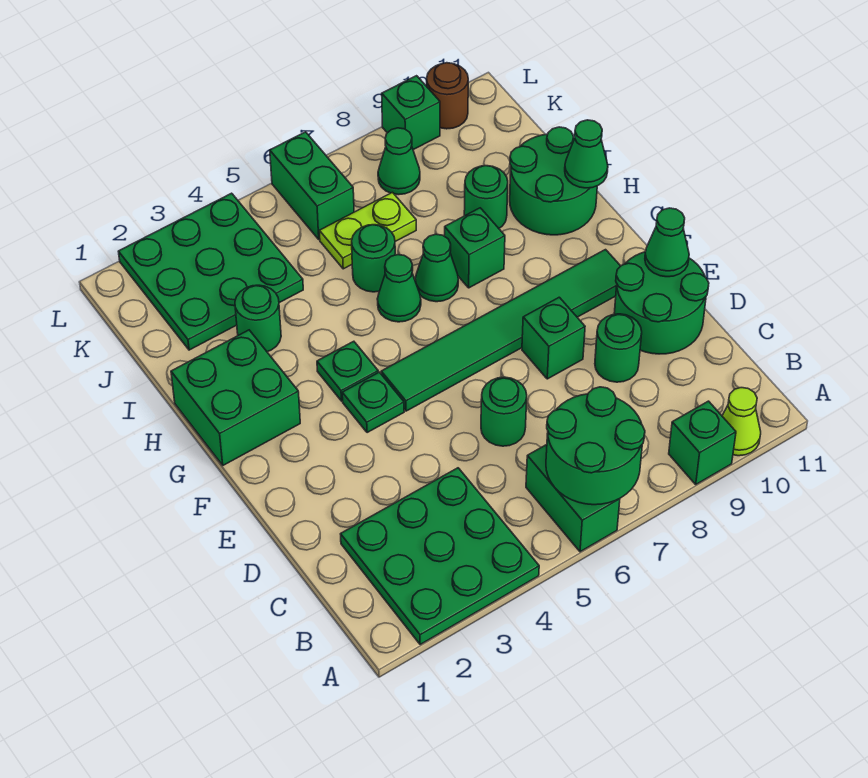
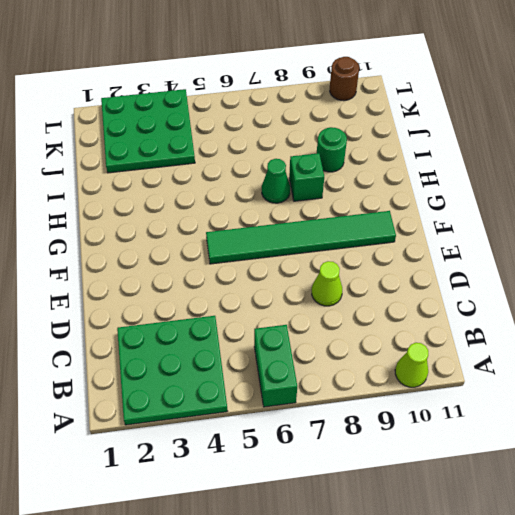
lime 1x1 cone [312,261,342,306] -> none
none -> green 1x1 brick [669,401,736,484]
none -> green 1x1 round brick [481,377,527,446]
none -> green 1x1 round brick [595,314,642,382]

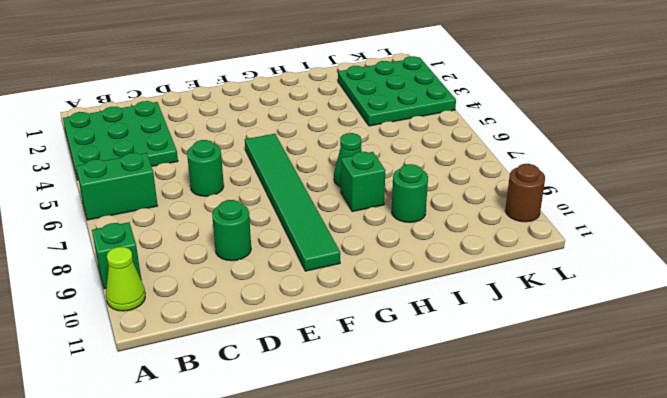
none -> green 2x2 round brick [614,252,709,354]
none -> green 1x1 brick [522,297,585,379]
none -> green 1x1 plate [342,372,404,433]

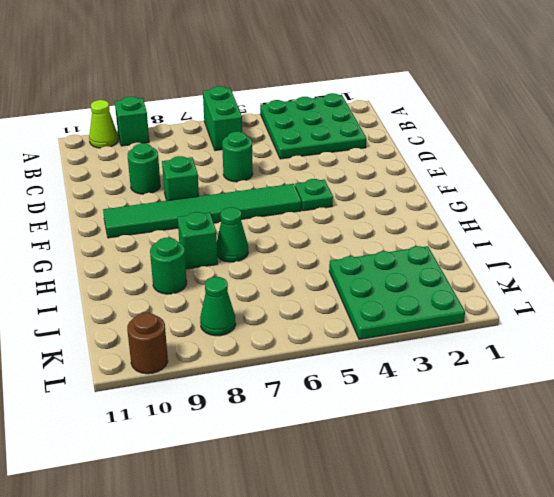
none -> green 2x2 round brick [614,252,709,354]
none -> green 2x2 brick [171,330,300,465]
none -> green 1x1 plate [317,341,378,401]

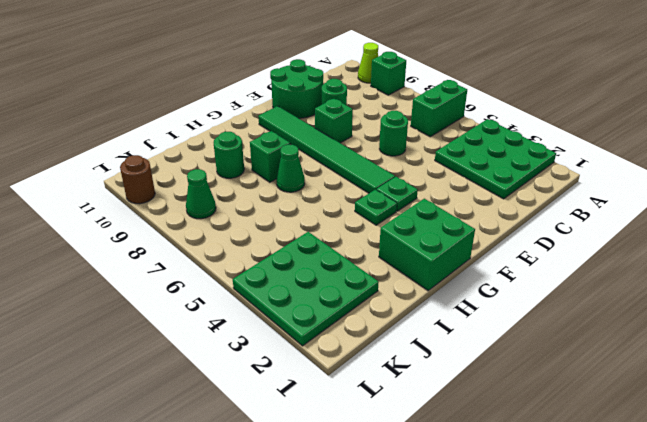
none -> green 1x1 cone [377,255,421,322]
none -> green 2x2 round brick [510,127,597,235]
none -> green 1x1 round brick [235,285,281,352]

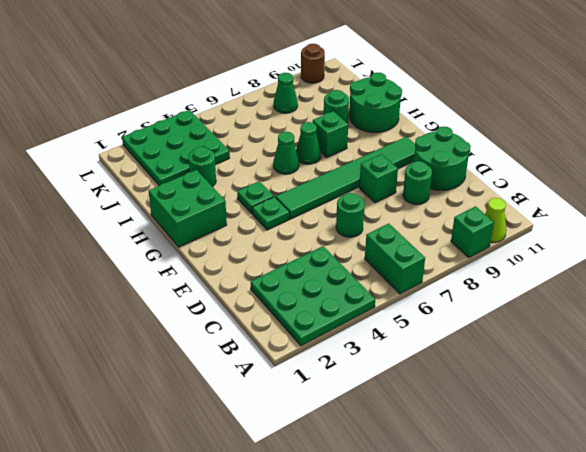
none -> green 1x1 round brick [352,225,395,292]
none -> lime 1x2 plate [319,192,416,269]
none -> green 1x2 brick [270,132,354,239]

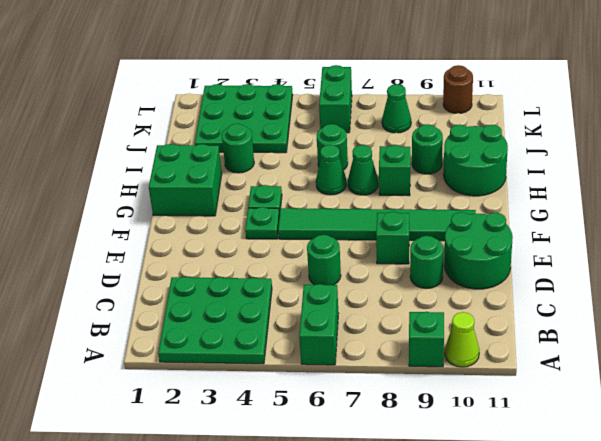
none -> lime 1x2 plate [319,192,416,269]
none -> green 1x1 brick [382,76,440,150]
none -> green 2x2 round brick [546,387,645,505]

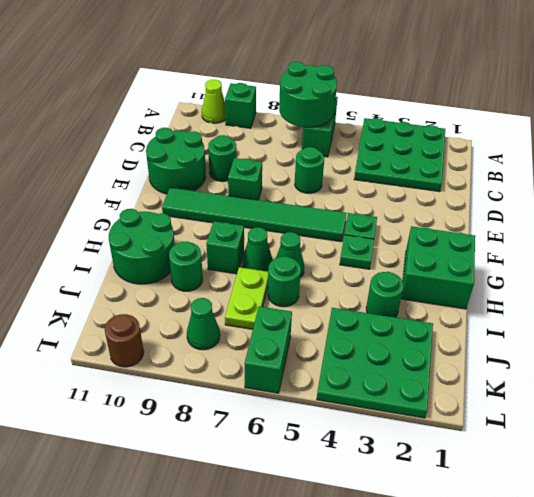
lime 1x2 plate [225,267,268,329] -> lime 1x2 plate turned to [319,192,416,269]
none -> green 1x1 brick [382,76,440,150]
none -> green 1x1 cone [645,208,689,277]
none -> green 1x1 cone [565,120,608,188]

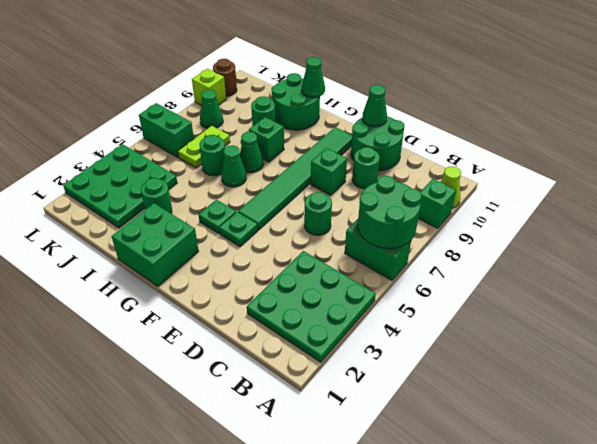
lime 1x1 brick [192,69,226,106] -> green 1x1 brick [382,76,440,150]

